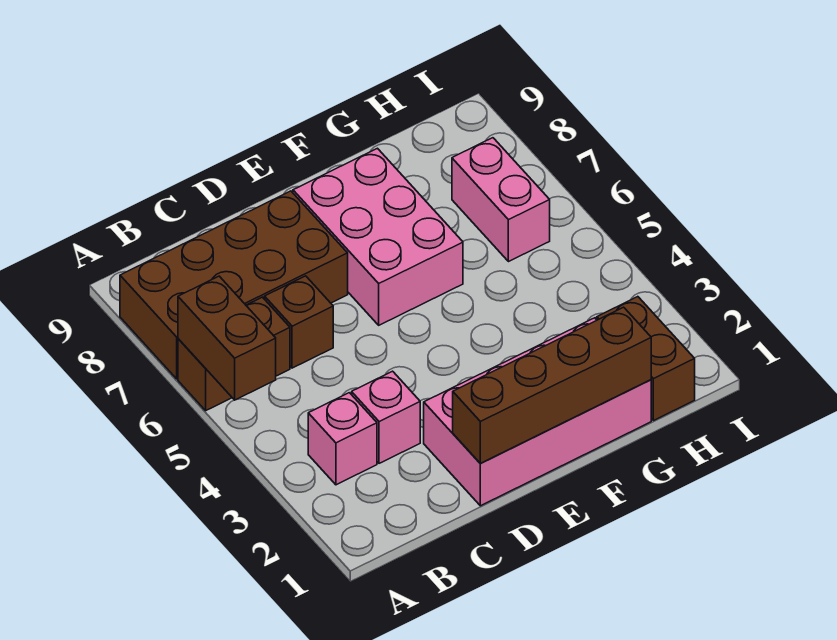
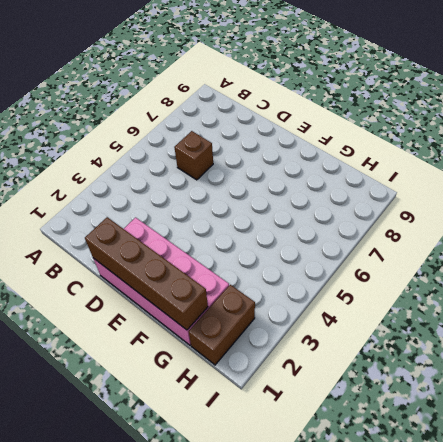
none -> brown 1x2 brick [178,297,290,410]
none -> brown 2x4 brick [120,191,348,379]

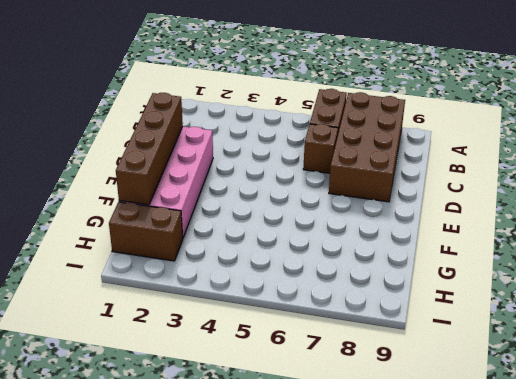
none -> pink 1x1 brick [308,393,377,485]
none -> pink 1x1 brick [352,371,420,463]

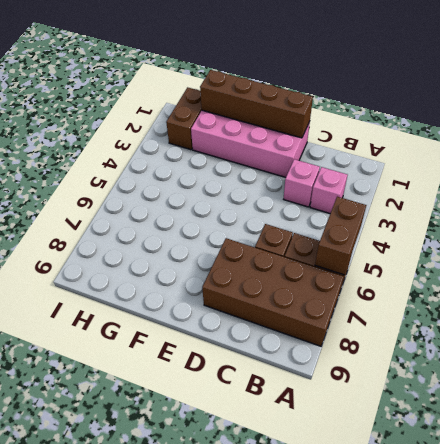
none -> pink 2x3 brick [293,148,463,325]
none -> pink 1x2 brick [452,138,550,262]

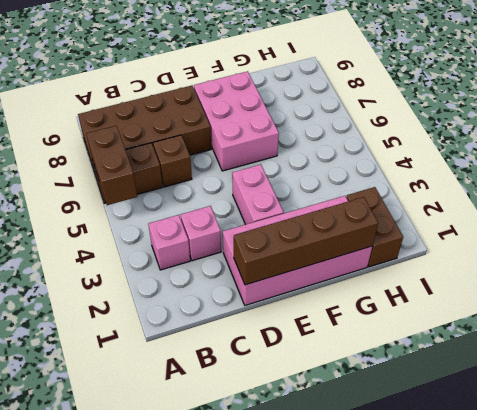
pink 1x2 brick [232,165,284,224] -> pink 1x2 brick moved to [452,138,550,262]

